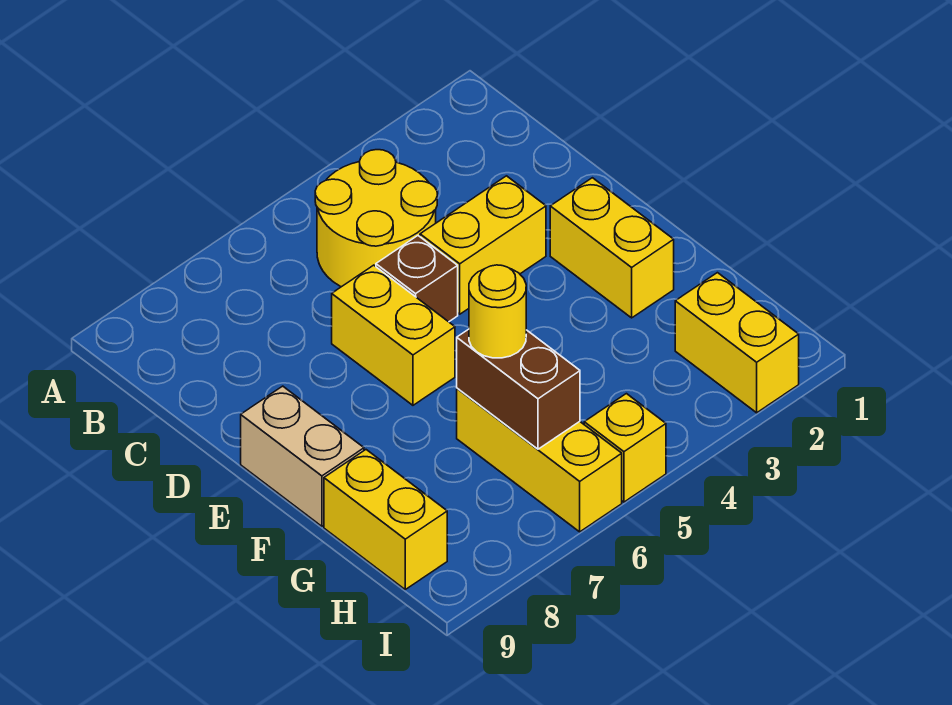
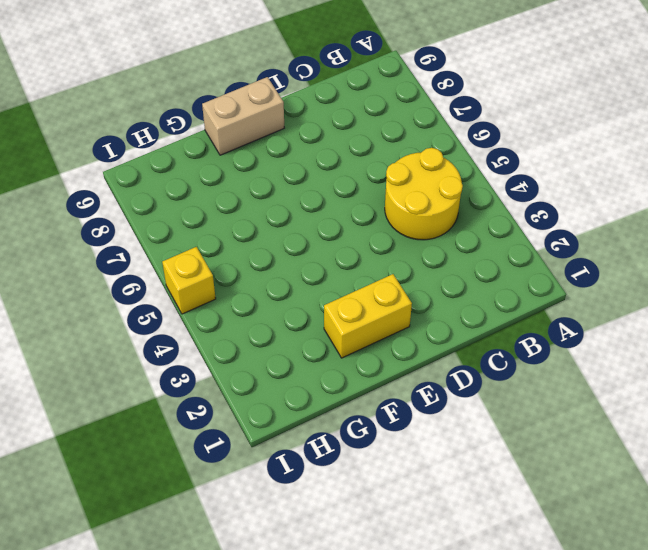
none -> yellow 1x2 brick [420,176,546,314]
none -> brown 1x1 brick [376,236,458,322]
none -> yellow 1x2 brick [332,265,455,405]

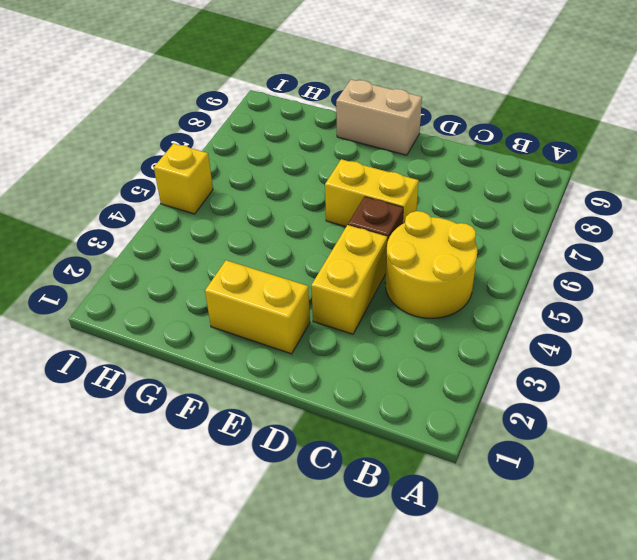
none -> yellow 1x3 brick [457,388,622,532]
none -> yellow 1x2 brick [324,450,447,589]
none -> yellow 1x2 brick [675,273,799,413]

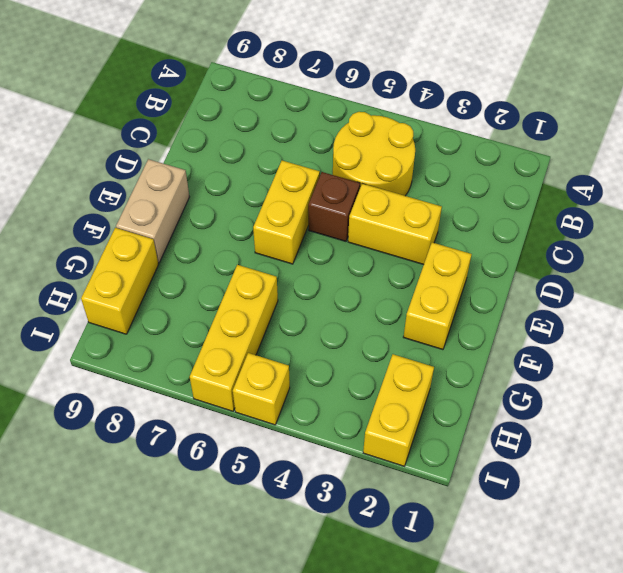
none -> brown 1x2 brick [457,329,580,449]
none -> yellow 1x1 round brick [469,265,526,358]

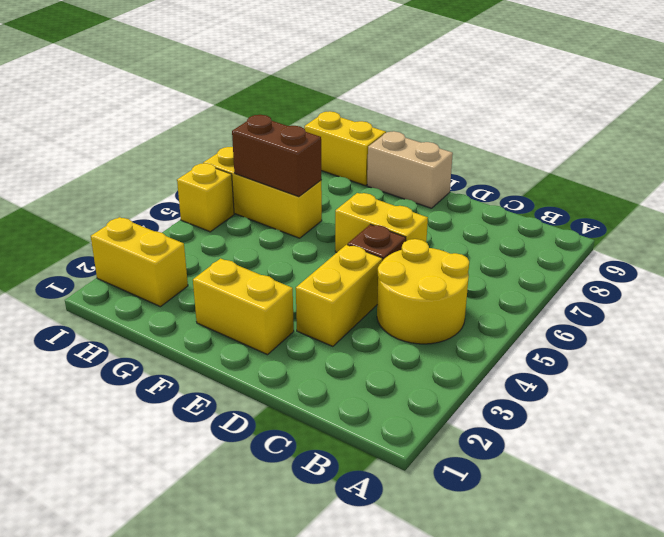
none -> yellow 1x1 round brick [469,265,526,358]

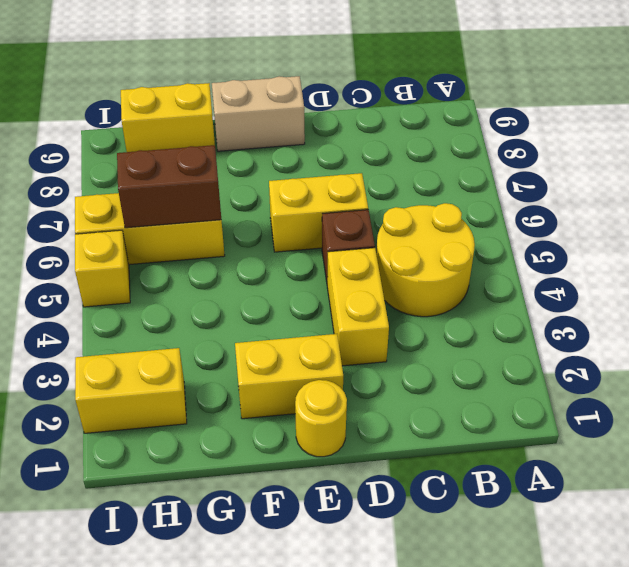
yellow 1x1 round brick [295,380,347,457] -> yellow 1x1 round brick moved to [469,265,526,358]

